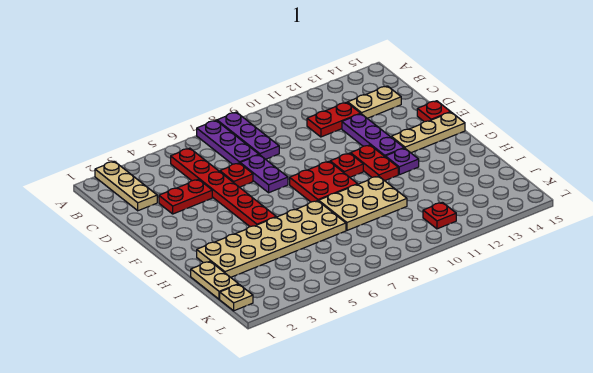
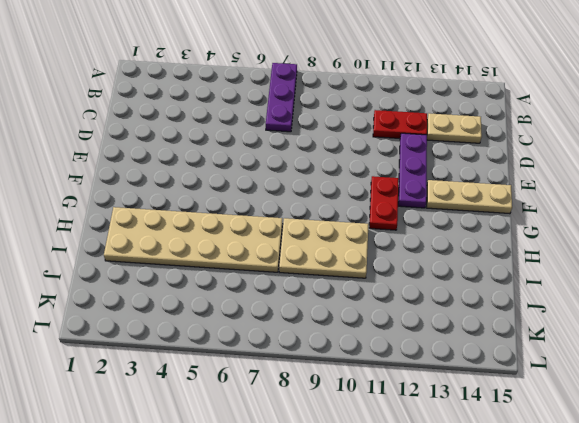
none -> tan 1x3 plate [95,161,157,211]
none -> purple 1x3 plate [217,112,279,159]
none -> red 1x6 plate [171,148,276,227]

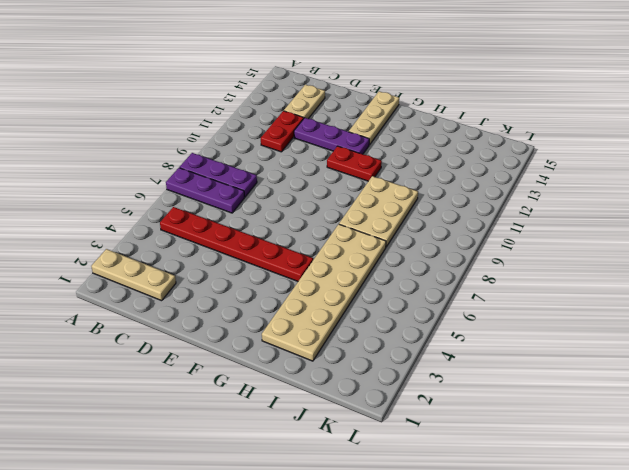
none -> red 1x2 plate [159,179,212,214]
none -> red 1x1 plate [220,163,253,187]
none -> purple 1x2 plate [240,155,288,193]

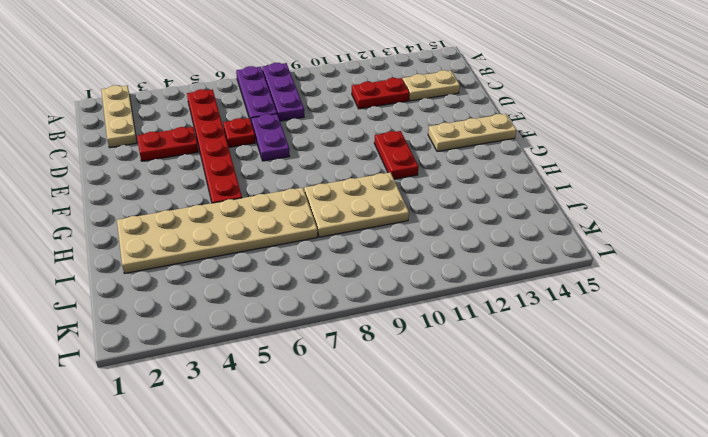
none -> purple 1x3 plate [342,114,404,156]
none -> red 1x1 plate [417,101,450,122]
none -> red 2x2 plate [290,161,358,202]

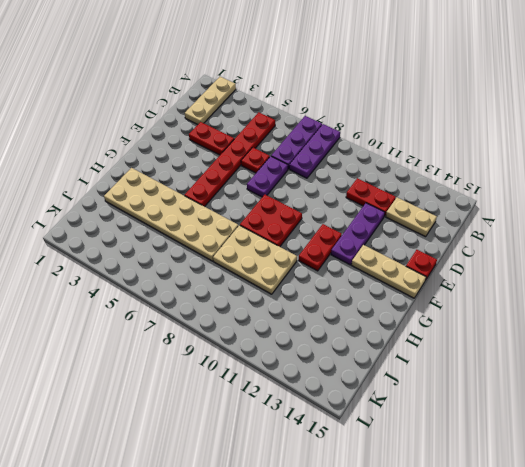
none -> red 1x1 plate [330,153,363,177]
none -> purple 1x1 plate [385,148,419,175]
none -> tan 1x2 plate [191,262,238,299]

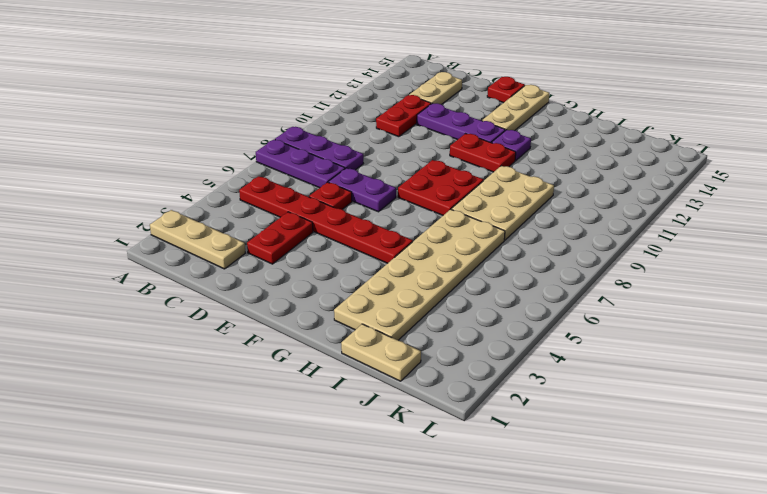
none -> red 1x1 plate [330,153,363,177]
none -> tan 1x1 plate [220,284,253,311]
none -> red 1x1 plate [423,202,456,229]

